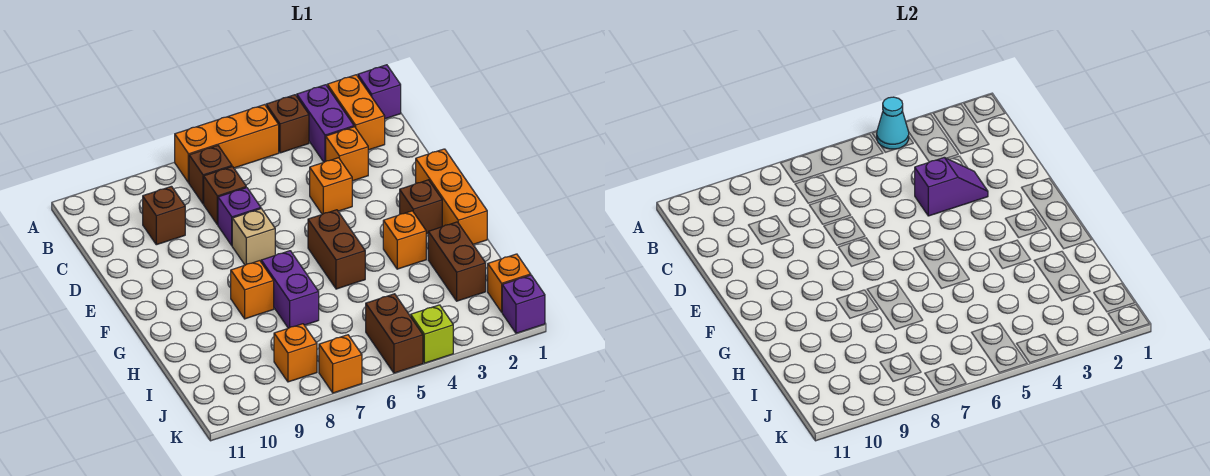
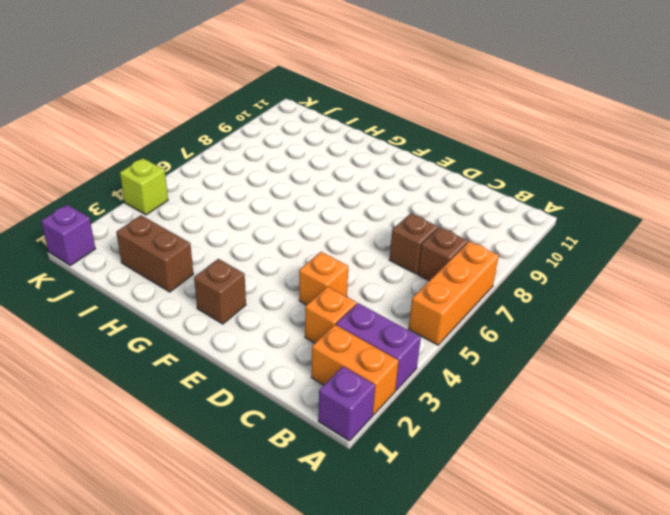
none -> brown 1x1 brick [266,95,309,153]
none -> brown 1x1 brick [143,186,185,245]
none -> purple 1x1 brick [218,188,261,245]

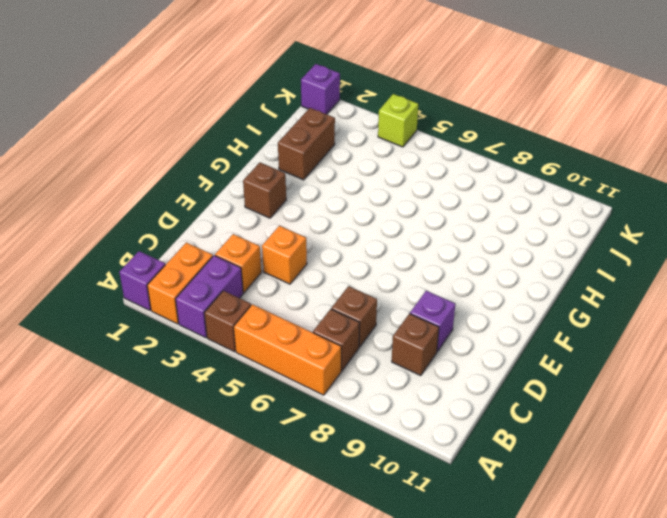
purple 1x1 brick [410,291,456,351] -> purple 1x1 brick moved to [218,188,261,245]
none -> orange 1x3 brick [416,149,487,244]
none -> tan 1x1 brick [232,209,275,265]
none -> brown 1x2 brick [308,210,365,289]

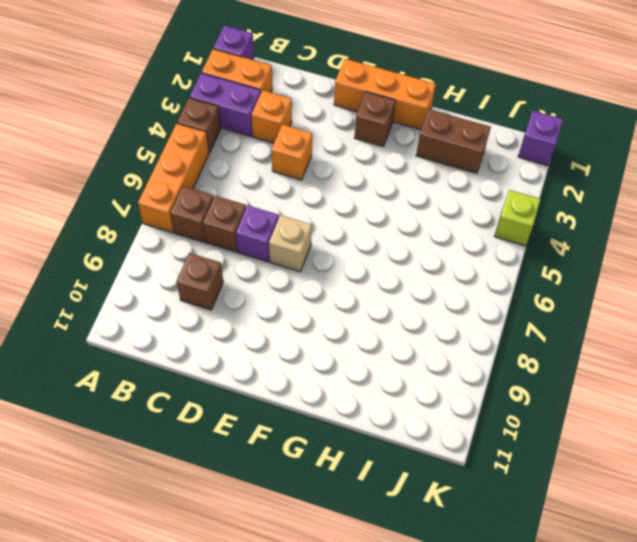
none -> brown 1x2 brick [308,210,365,289]
none -> orange 1x1 brick [383,211,426,269]
none -> purple 1x2 brick [261,251,319,328]

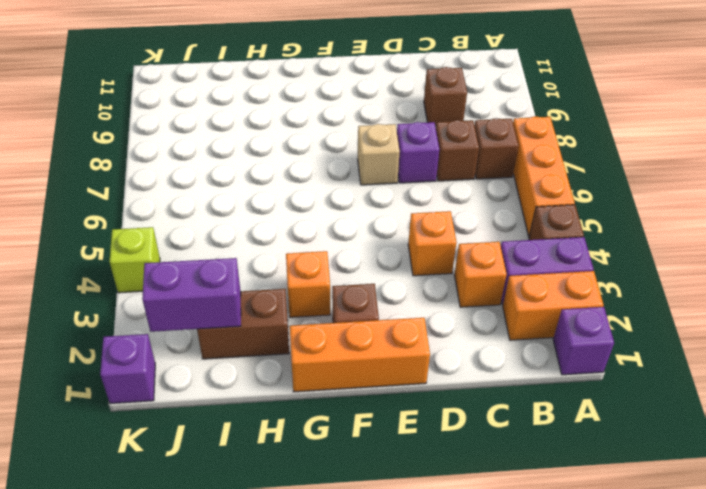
purple 1x2 brick [142,258,241,332] -> purple 1x2 brick moved to [261,251,319,328]
none -> brown 1x2 brick [308,210,365,289]
none -> orange 1x1 brick [231,261,274,319]
none -> orange 1x1 brick [488,254,531,312]

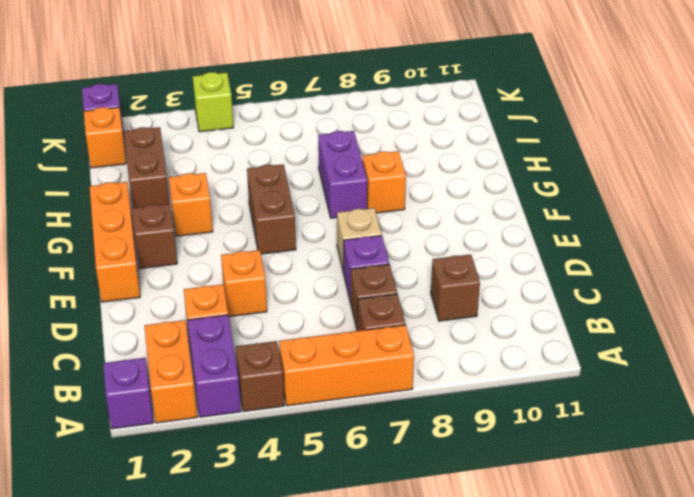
none -> brown 1x2 brick [366,294,423,373]
none -> orange 1x1 brick [274,324,317,382]
none -> orange 1x1 brick [319,335,362,393]

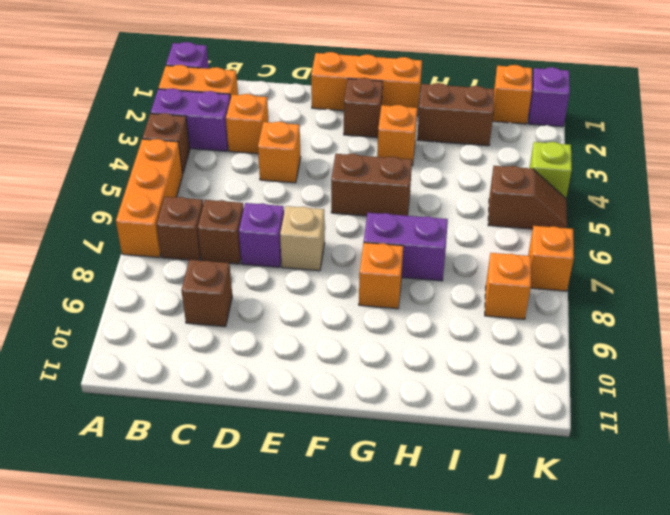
brown 1x2 slope [488,166,567,229] -> brown 1x2 brick [366,294,423,373]
none -> cyan 1x1 cone [877,97,909,149]
none -> purple 1x2 slope [915,158,988,216]

